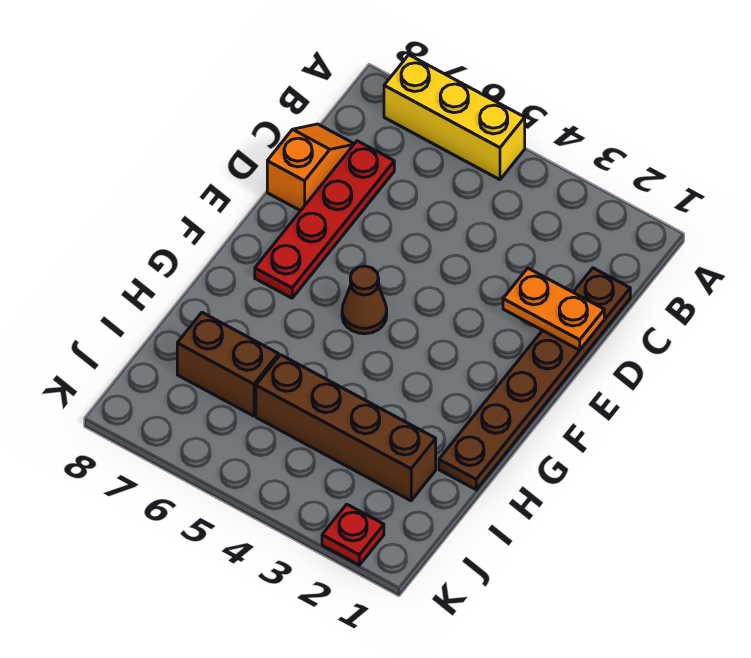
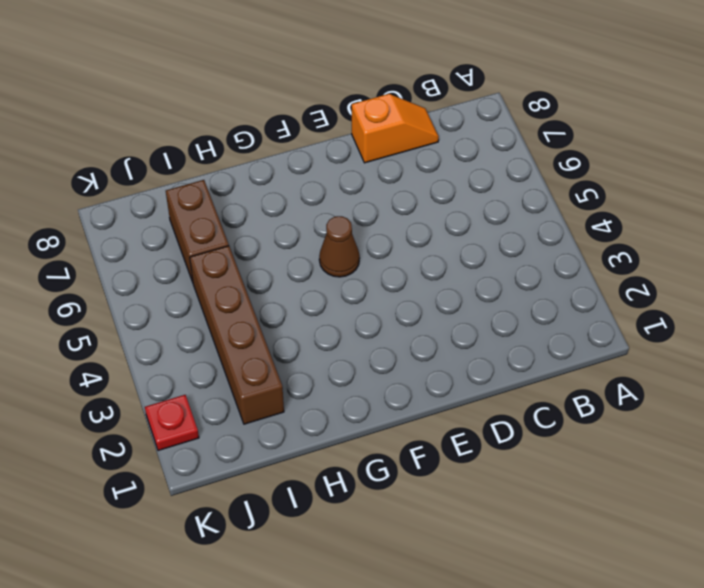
none -> yellow 1x3 brick [384,55,525,180]
none -> brown 1x6 plate [439,268,630,490]

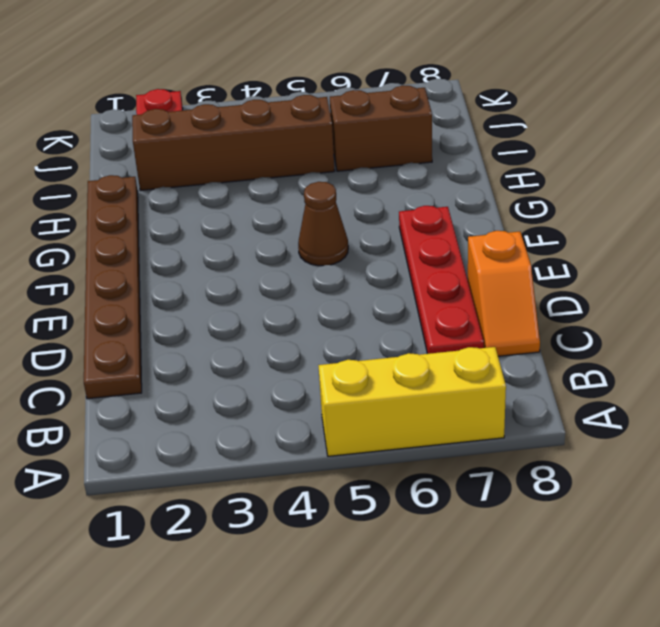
none -> orange 1x2 plate [503,268,604,350]

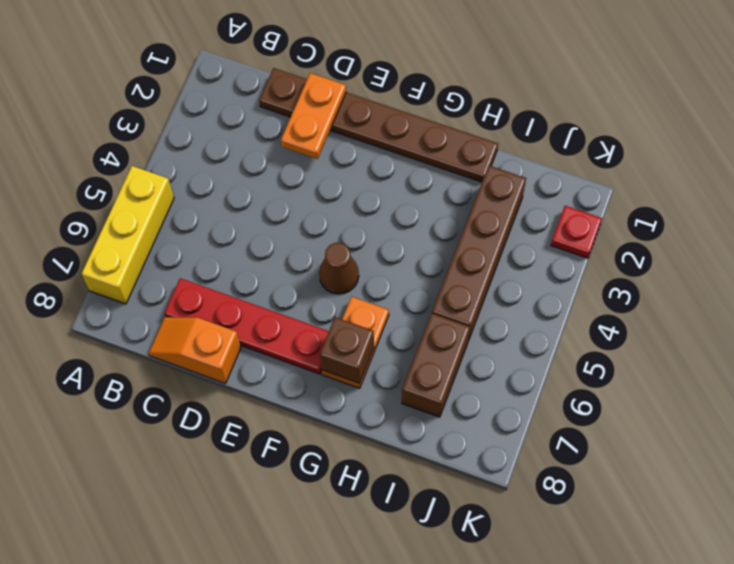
orange 1x2 plate [322,297,389,388] -> none
brown 1x1 brick [320,317,374,384] -> none

